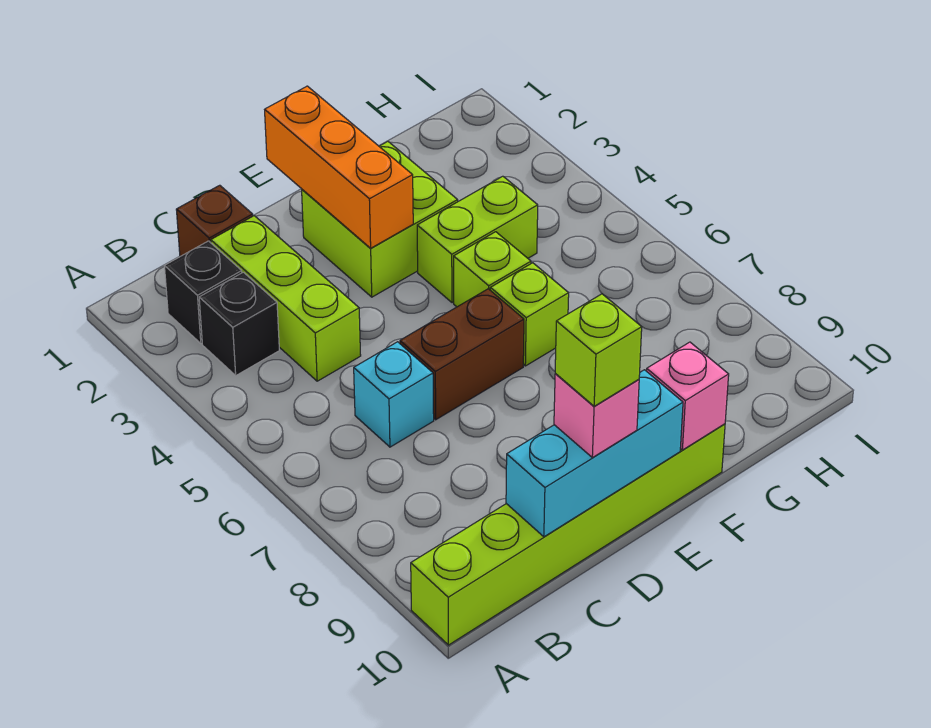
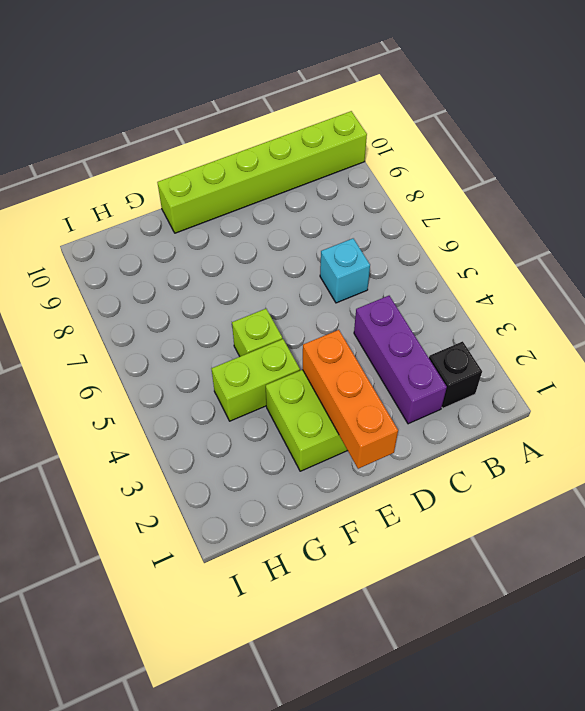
purple 1x3 brick [354,296,447,424] -> lime 1x3 brick [211,216,361,381]
none -> black 1x1 brick [199,272,279,375]
none -> brown 1x1 brick [176,185,253,256]
none -> brown 1x2 brick [400,289,524,420]

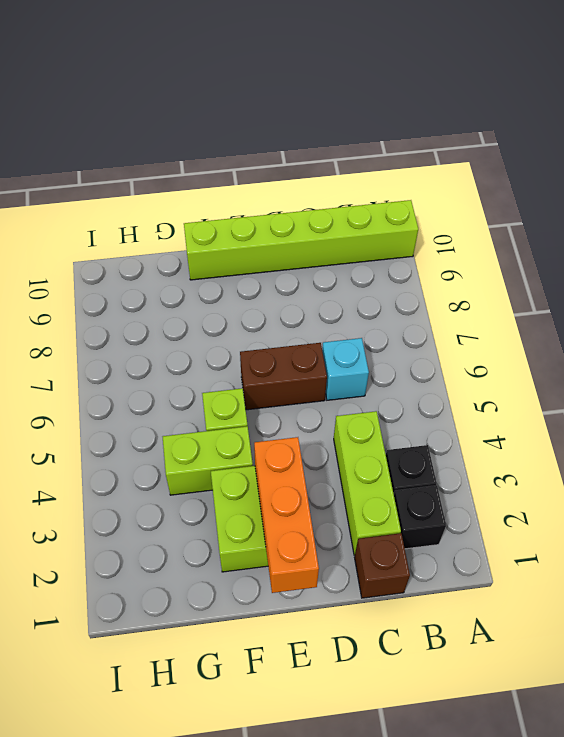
none -> lime 1x1 brick [490,263,569,366]
none -> cyan 1x3 brick [506,370,683,537]
none -> pink 1x1 brick [647,342,729,450]

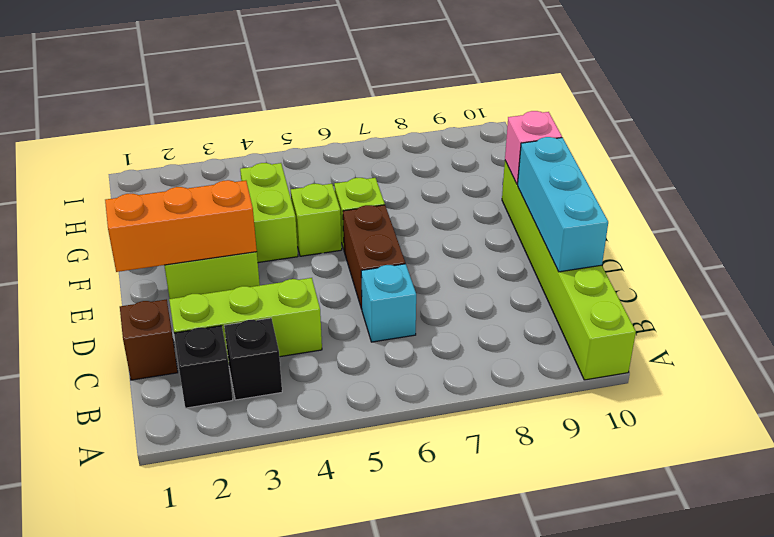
none -> pink 1x1 brick [554,373,639,458]
none -> lime 1x1 brick [555,294,642,406]

